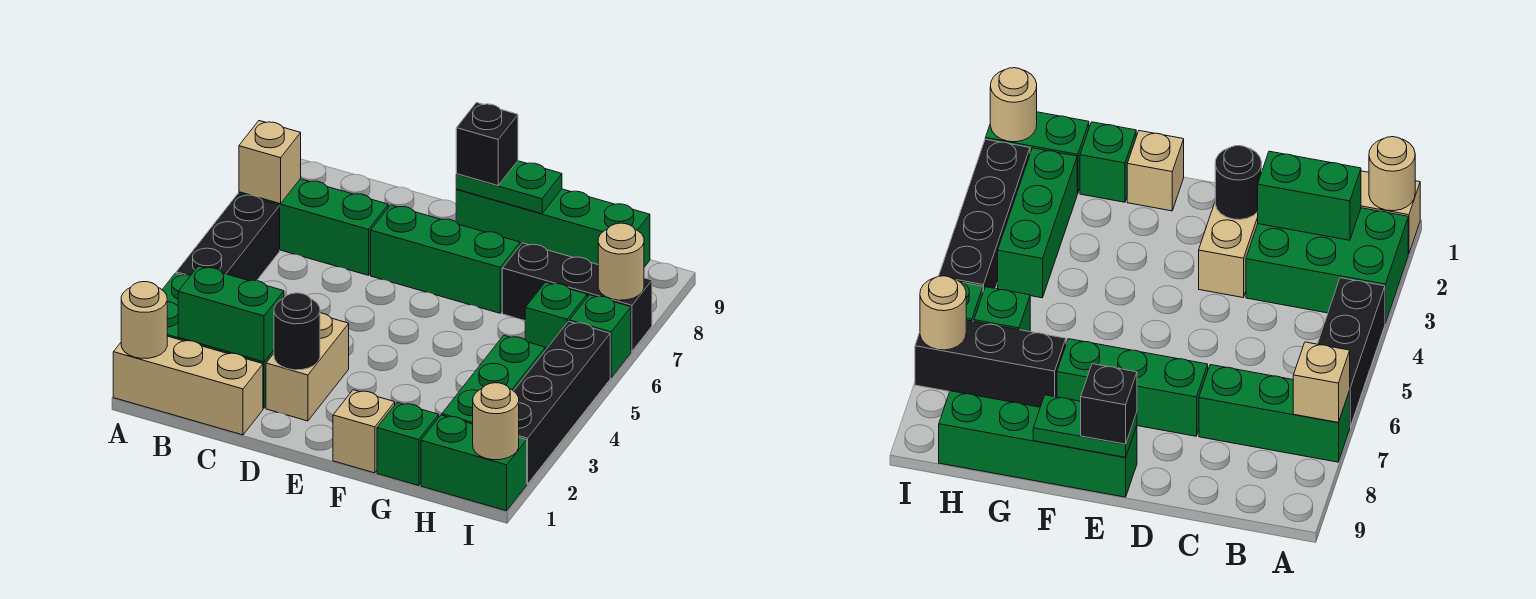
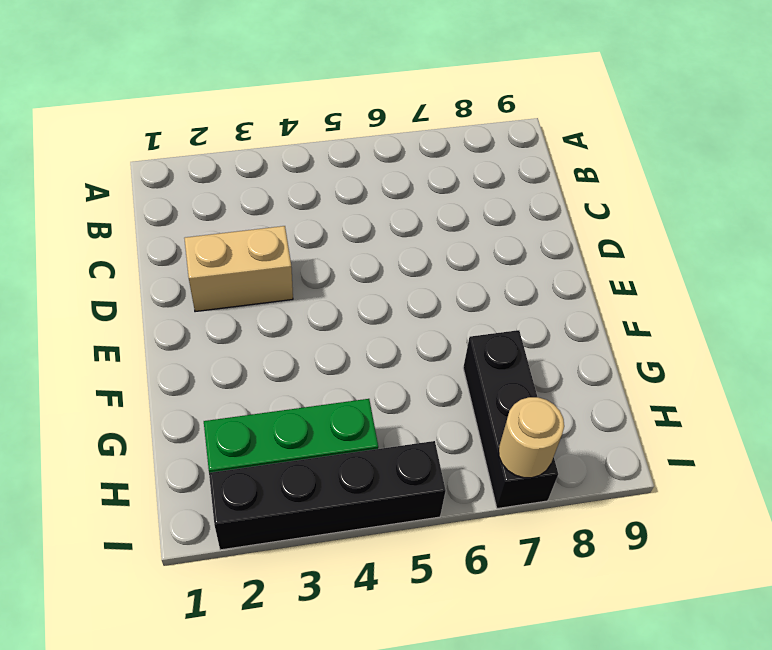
none -> tan 1x3 brick [113,336,263,435]
none -> green 2x3 brick [1246,208,1408,323]
none -> black 1x3 brick [176,194,280,281]

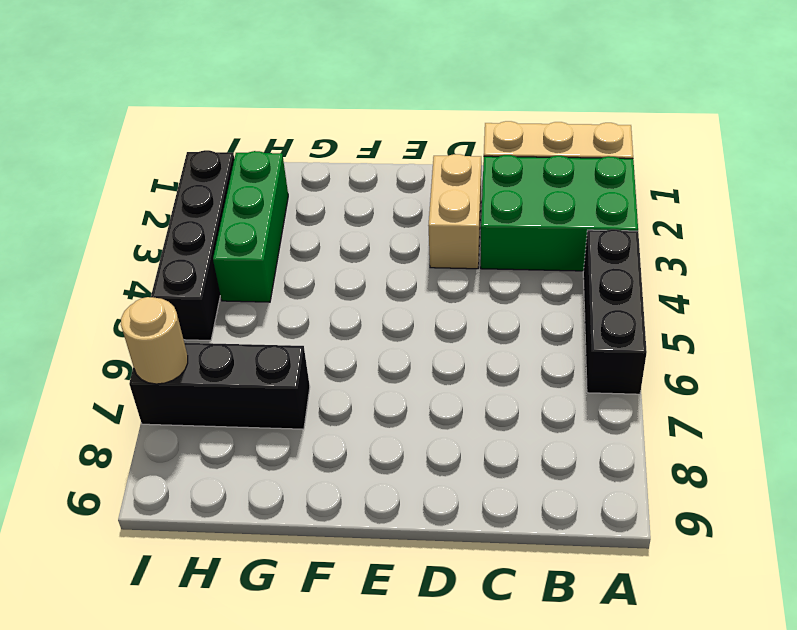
none -> green 1x3 brick [239,179,388,275]
none -> green 1x3 brick [371,205,520,313]
none -> green 1x4 brick [456,189,650,267]

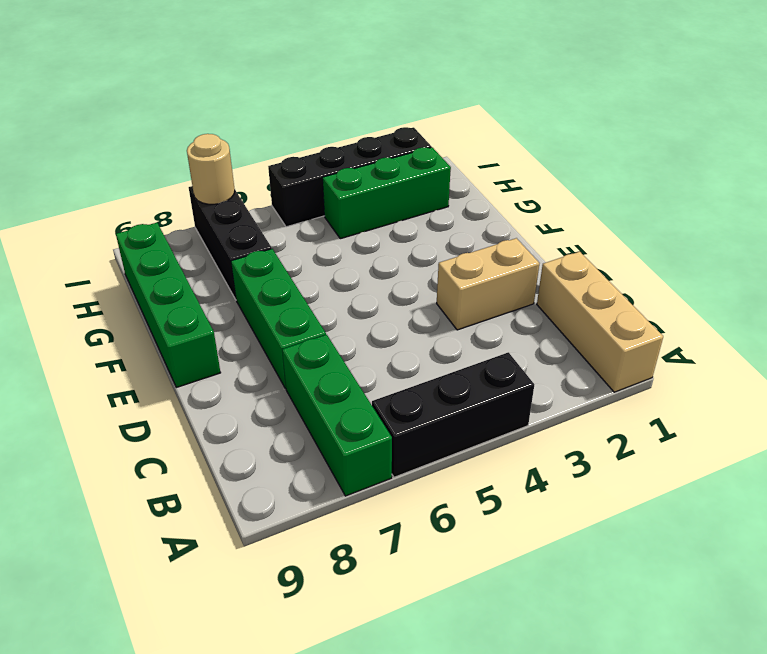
none -> green 2x3 brick [1246,208,1408,323]
none -> tan 1x1 brick [333,390,395,473]
none -> green 1x1 brick [377,402,439,486]

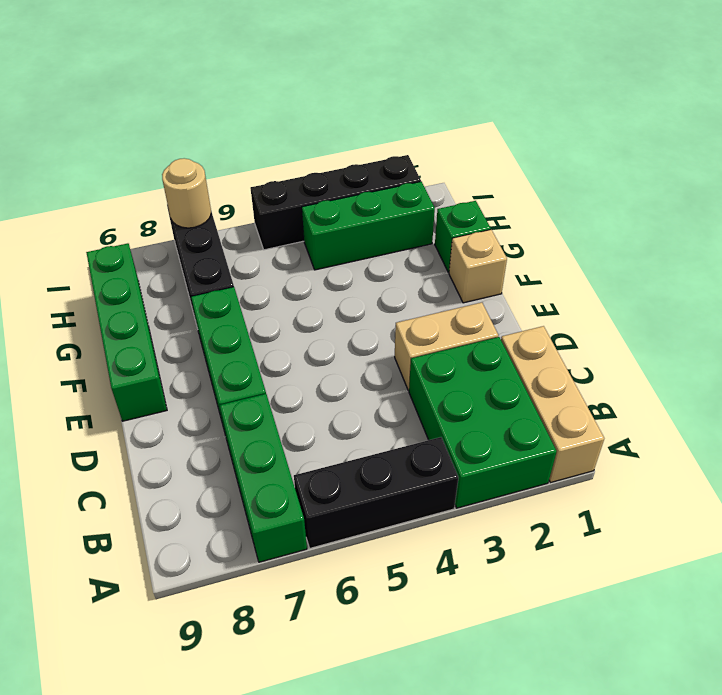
none -> green 1x2 brick [421,415,527,511]
none -> green 1x1 brick [525,282,587,350]
none -> green 1x1 brick [569,295,631,378]

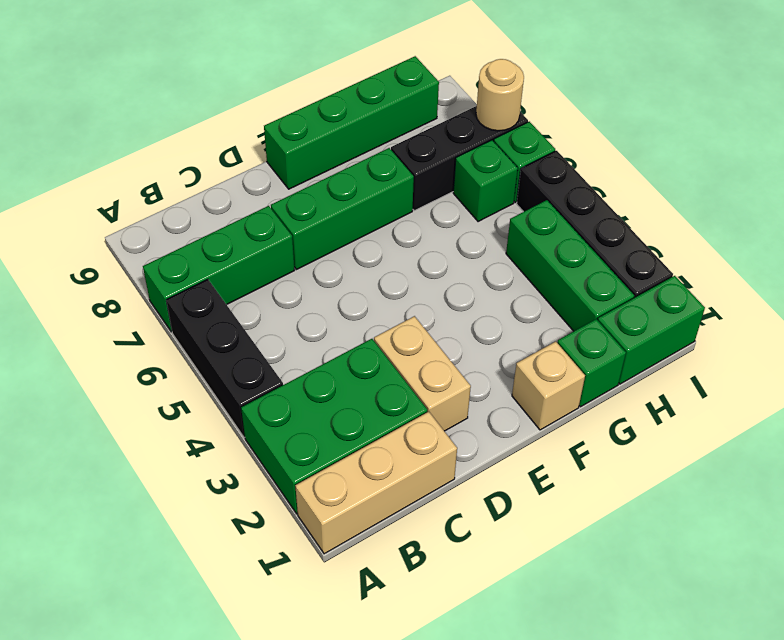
none -> tan 1x1 round brick [121,282,167,359]
none -> tan 1x1 brick [239,121,301,204]
none -> green 1x2 brick [178,266,284,362]

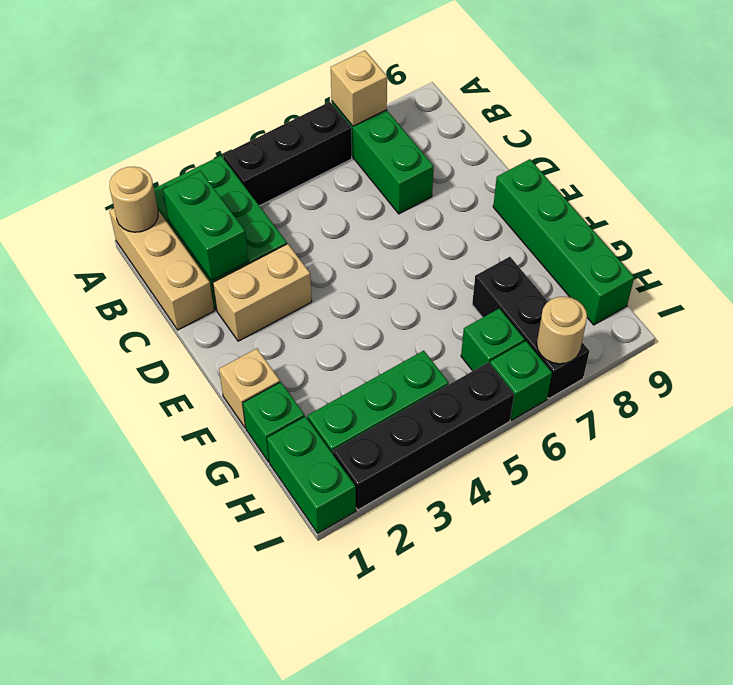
none -> green 1x3 brick [371,205,520,313]
none -> black 1x1 round brick [274,293,320,370]
none -> green 1x2 plate [456,161,562,214]

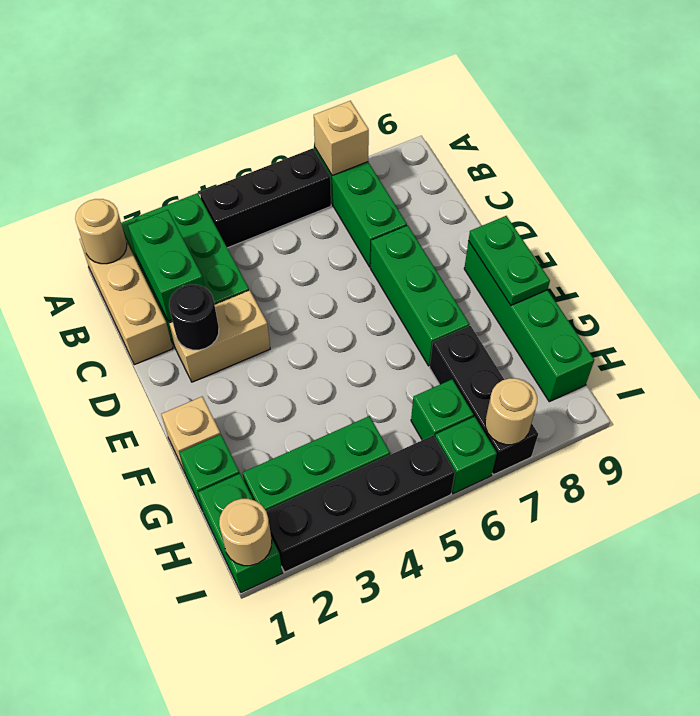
none -> black 1x1 brick [456,103,518,186]

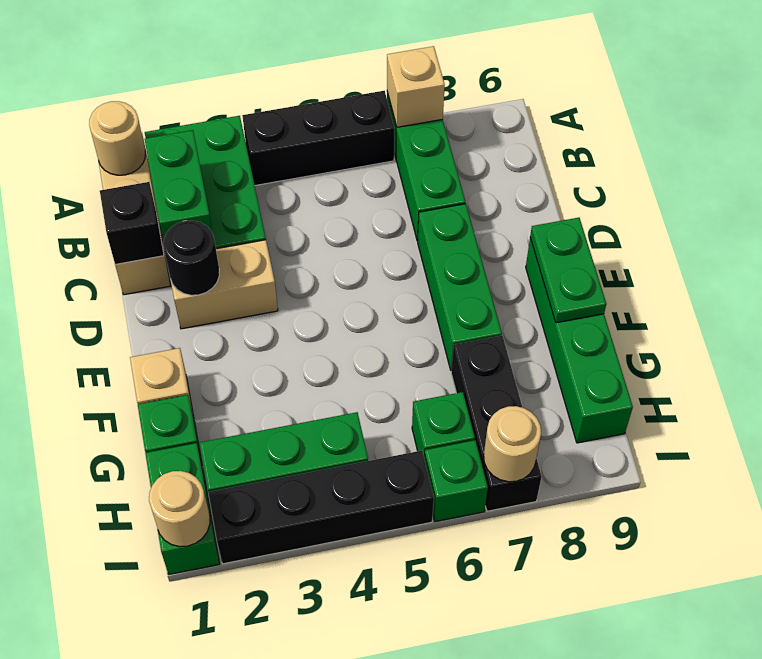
black 1x1 brick [100,182,164,264] -> black 1x1 brick moved to [456,103,518,186]

